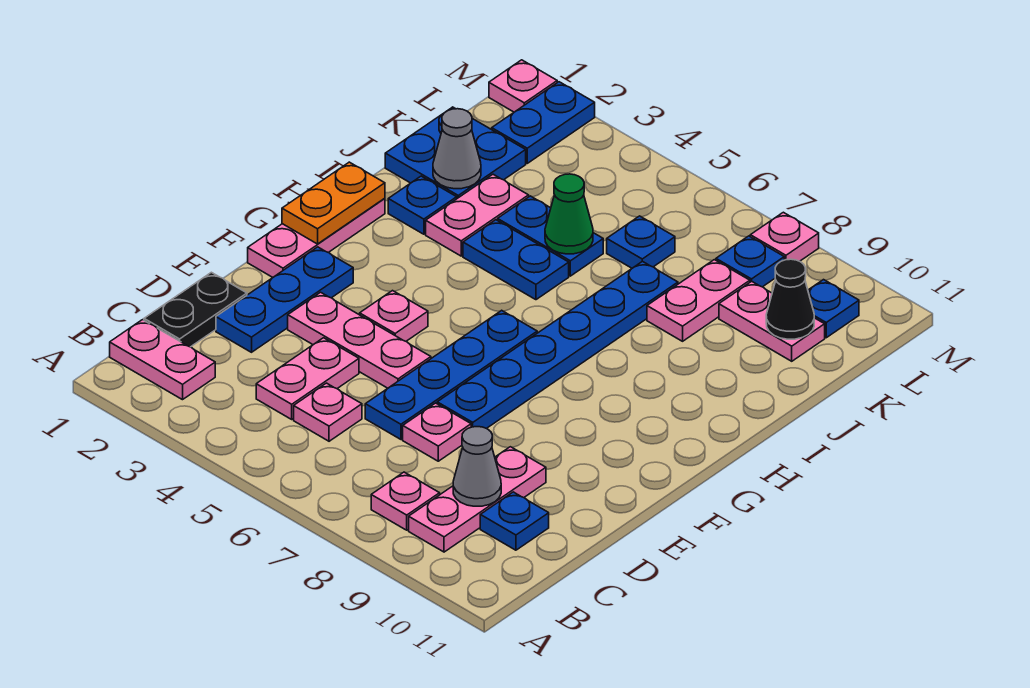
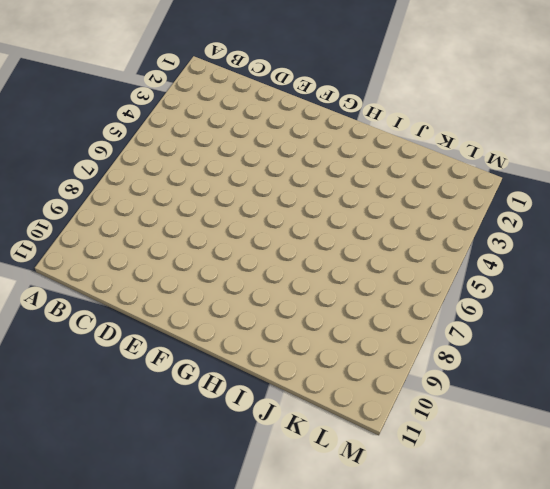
none -> pink 1x2 plate [110,320,215,400]
none -> pink 1x1 plate [371,472,440,530]
none -> pink 1x3 plate [409,447,546,552]
none -> black 1x2 plate [144,272,247,347]

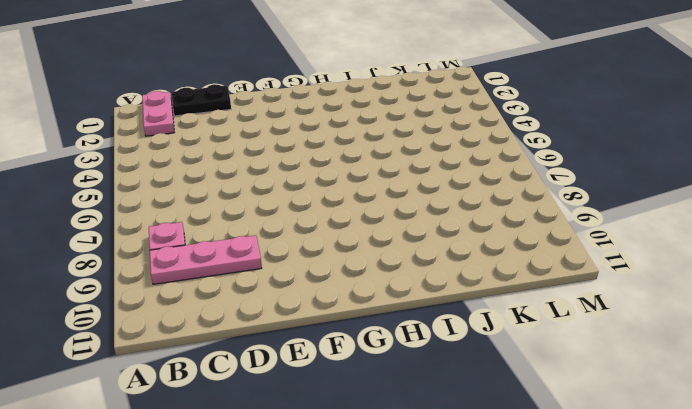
none -> pink 1x2 plate [256,338,359,419]
none -> pink 1x1 plate [294,383,362,441]
none -> blue 1x1 plate [480,492,549,550]
none -> blue 1x3 plate [216,247,353,352]

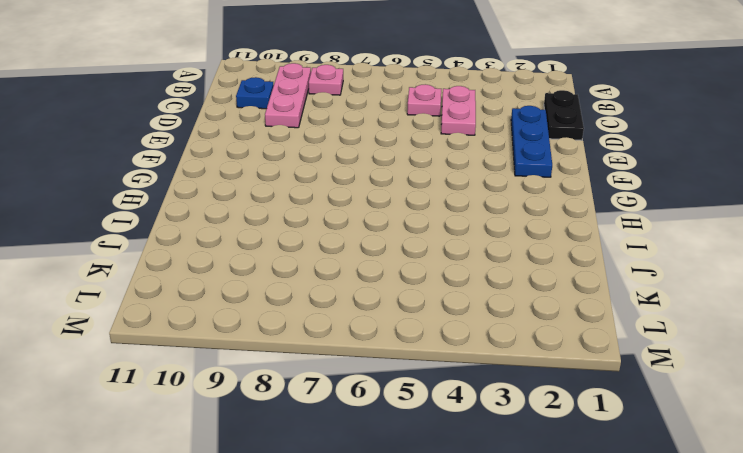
none -> pink 1x2 plate [110,320,215,400]
none -> blue 1x4 plate [365,310,537,439]
none -> pink 1x1 plate [403,403,471,461]
none -> pink 1x3 plate [288,292,431,388]

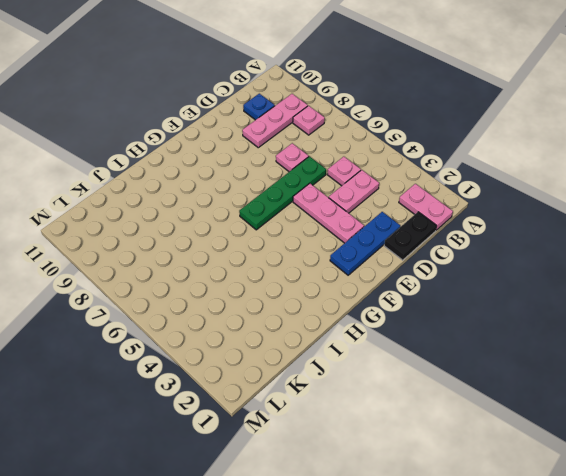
green 1x4 plate [239,156,326,230] -> blue 1x4 plate [365,310,537,439]
none -> blue 1x6 plate [437,261,678,429]
none -> pink 1x3 plate [248,199,385,278]
none -> pink 1x1 plate [360,291,428,341]
none -> blue 1x1 plate [388,176,457,234]

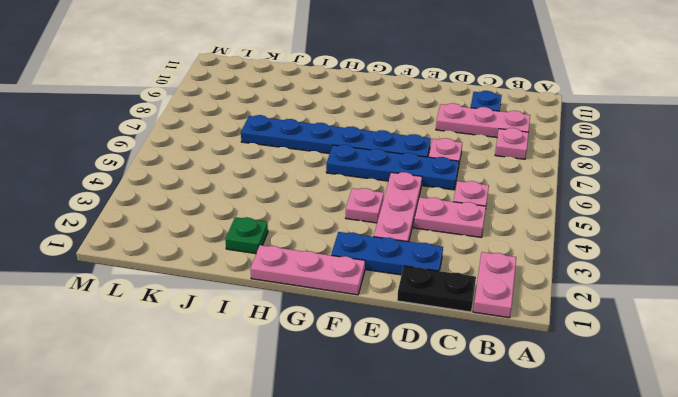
green 1x1 plate [225,217,268,254] -> blue 1x1 plate [388,176,457,234]
none -> pink 1x2 plate [426,174,529,256]
none -> blue 1x2 plate [463,220,569,300]
none -> blue 2x2 plate [385,107,526,198]
none -> blue 1x2 plate [498,196,603,276]

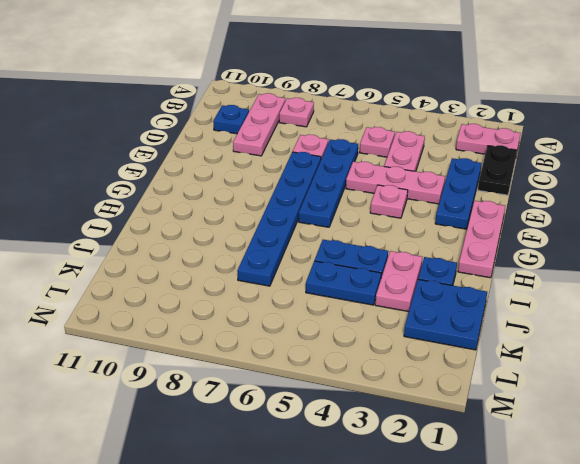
none -> pink 1x2 plate [647,260,750,341]
none -> blue 1x1 plate [607,216,675,268]
none -> pink 1x2 plate [719,281,825,361]
none -> blue 1x2 plate [492,82,595,163]

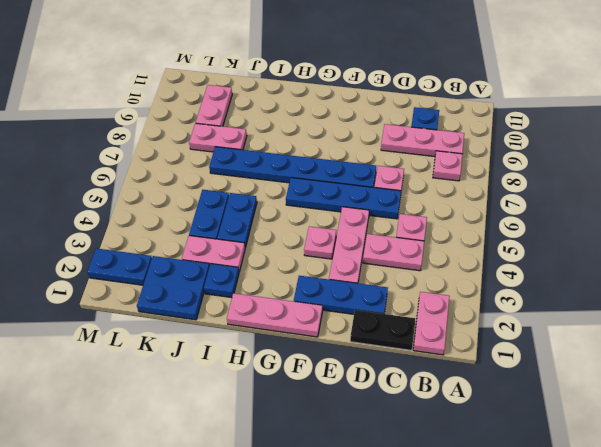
none -> blue 1x1 plate [607,216,675,268]
none -> blue 1x1 plate [716,236,784,287]
none -> blue 1x1 plate [808,280,859,338]
none -> pink 1x1 plate [489,60,557,112]

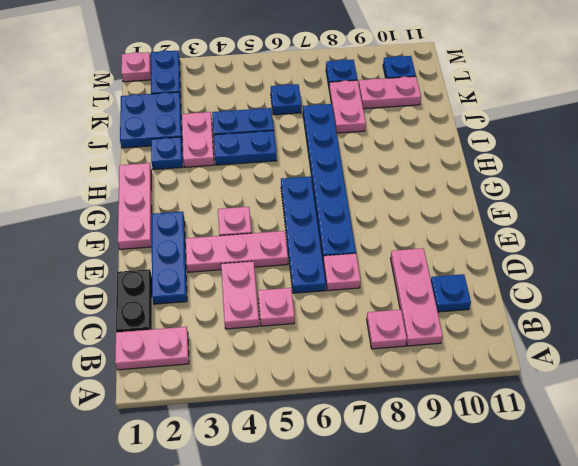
none -> pink 1x1 plate [750,212,819,261]
none -> grey 1x1 cone [453,427,501,506]
none -> orange 1x2 plate [282,162,385,244]
none -> grey 1x1 cone [433,109,481,189]

